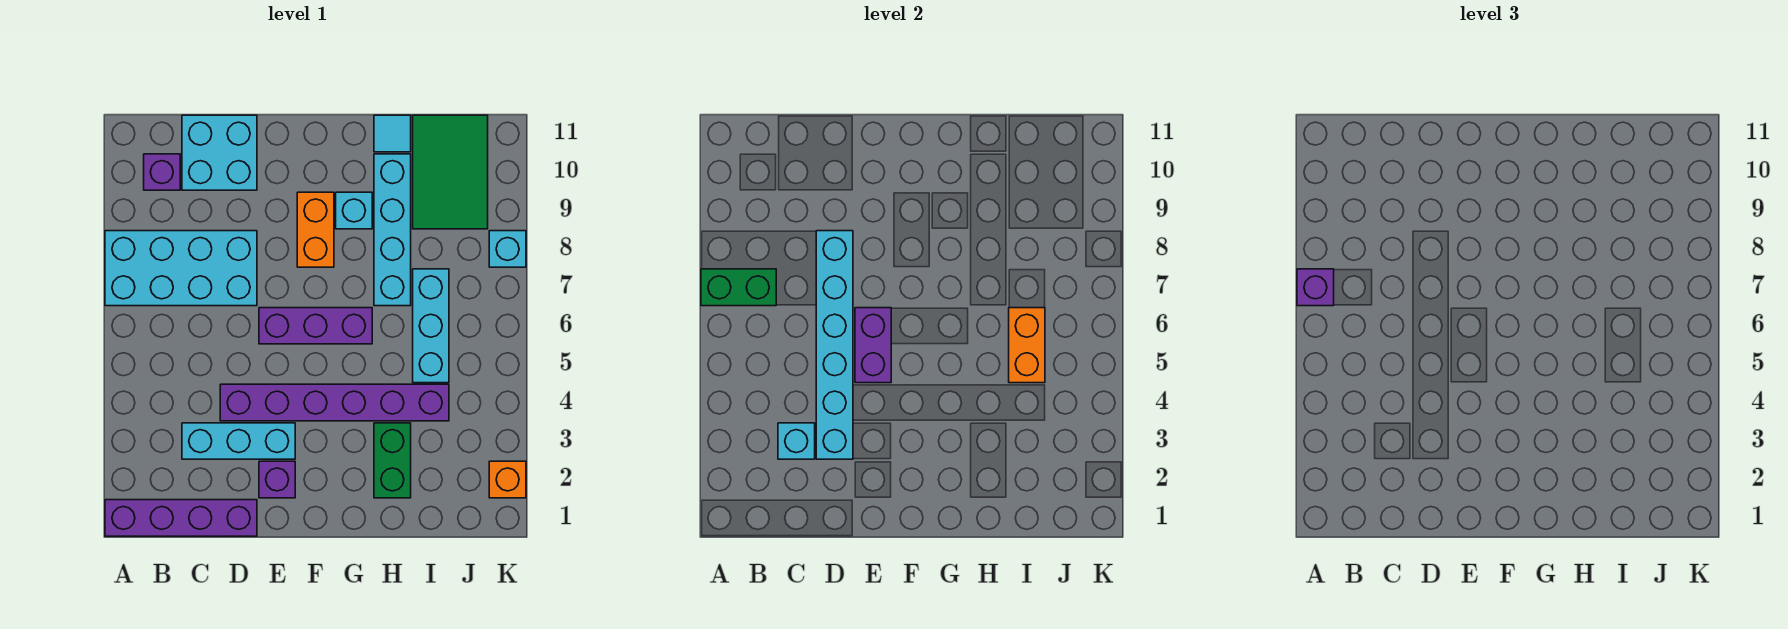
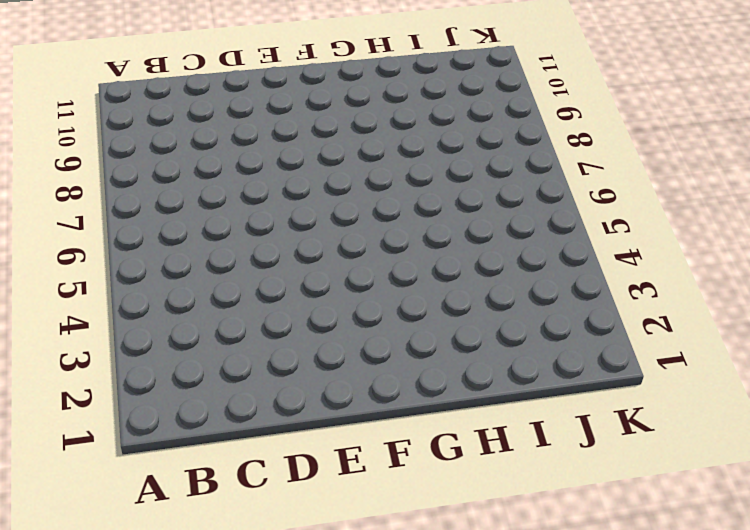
none -> purple 1x4 brick [105,500,257,536]
none -> cyan 2x4 brick [105,231,257,306]
none -> purple 1x1 brick [144,154,180,190]

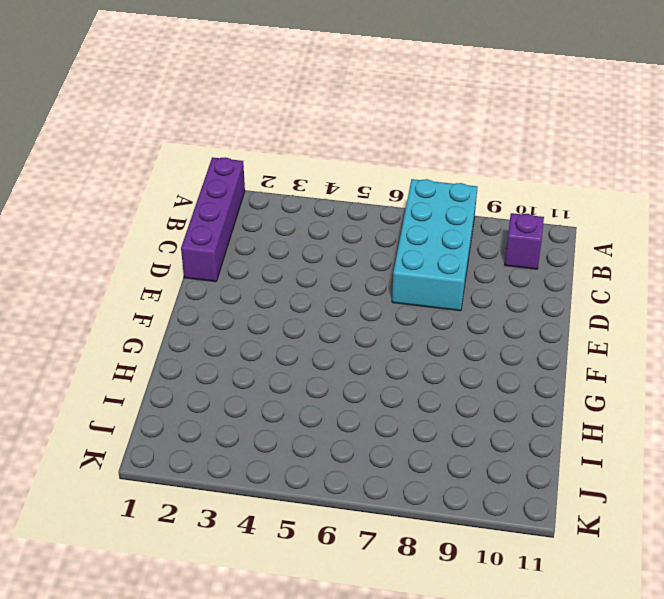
none -> cyan 1x3 brick [182,423,295,459]
none -> cyan 2x2 brick [182,115,257,190]
none -> purple 1x6 brick [220,384,449,421]

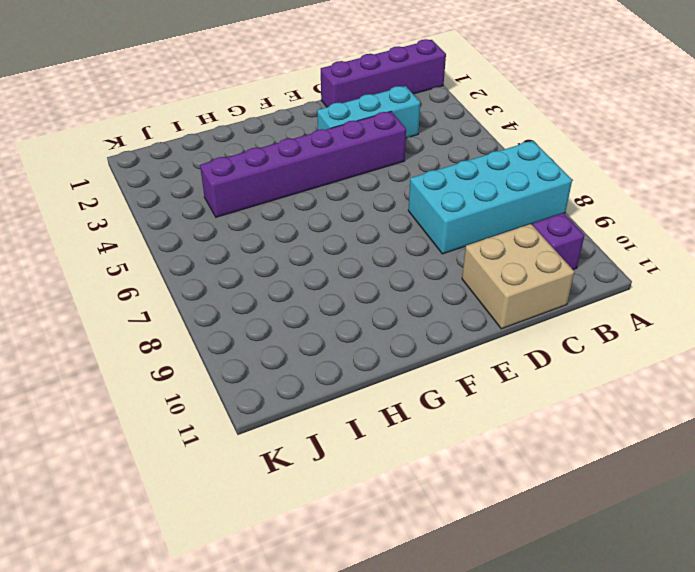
tan 2x2 brick [462,224,574,329] -> cyan 2x2 brick [182,115,257,190]
none -> purple 1x1 brick [259,461,295,498]
none -> purple 1x3 brick [259,308,372,344]
none -> orange 1x2 brick [297,192,334,267]

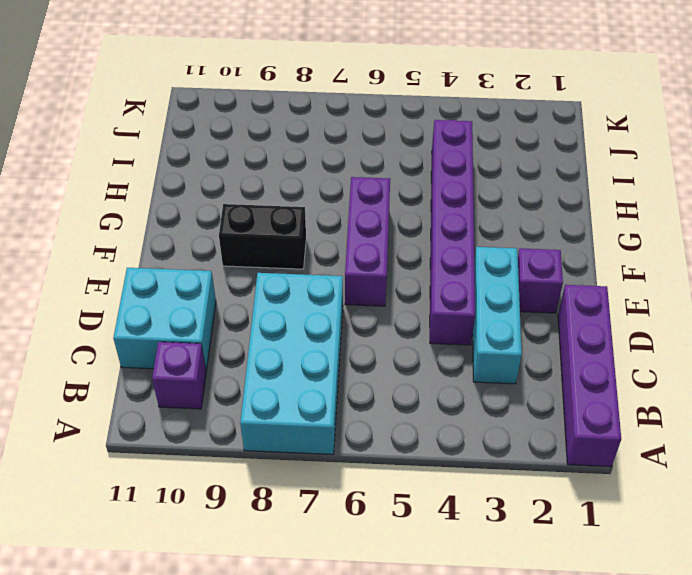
black 1x2 brick [219,204,306,269] -> orange 1x2 brick [297,192,334,267]
none -> cyan 1x1 brick [336,192,372,229]
none -> green 1x2 brick [374,423,411,498]
none -> cyan 1x4 brick [374,154,411,306]

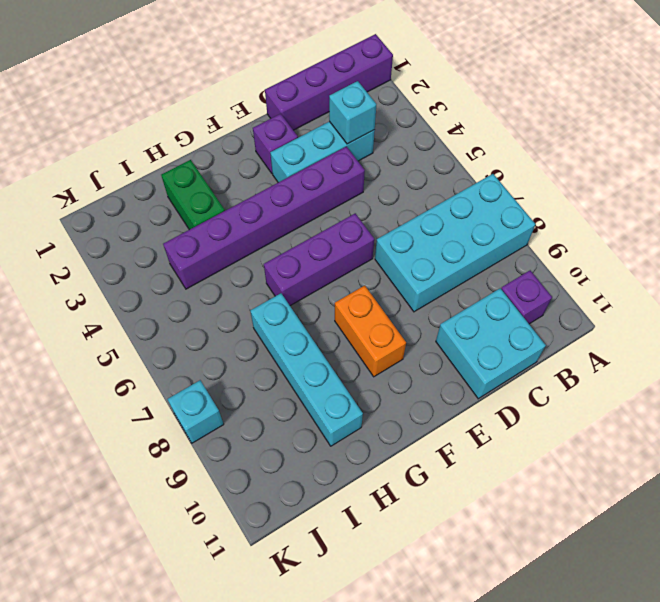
none -> cyan 1x1 brick [336,192,372,229]
none -> cyan 1x1 tile [374,115,411,152]
none -> cyan 1x3 brick [413,269,449,383]

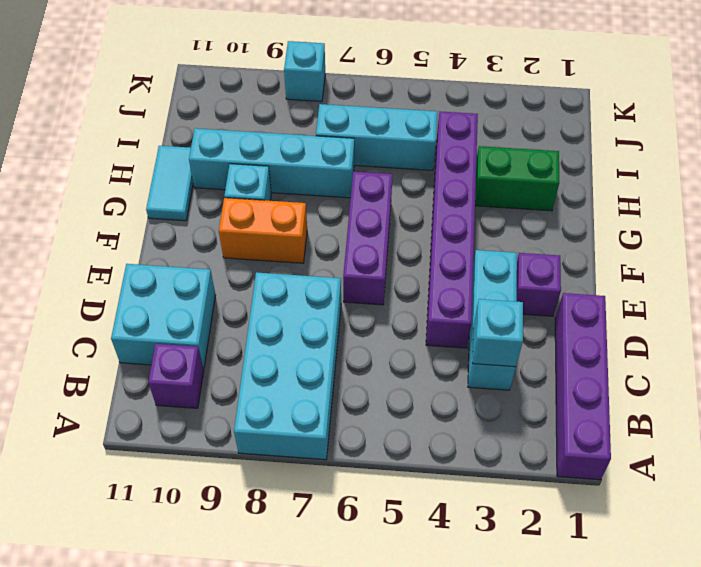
cyan 1x2 tile [146,146,193,221] -> cyan 1x1 tile [374,115,411,152]
none -> green 2x3 tile [413,115,488,229]
none -> orange 1x1 brick [489,461,526,498]
none -> green 1x2 brick [701,269,776,306]

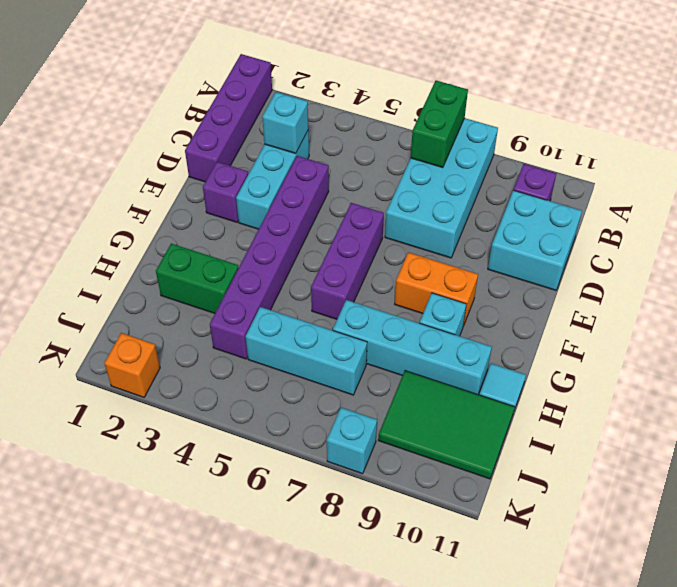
none -> cyan 1x6 brick [816,231,853,459]
none -> purple 1x2 brick [855,308,891,383]
none -> orange 1x2 brick [1009,308,1045,383]

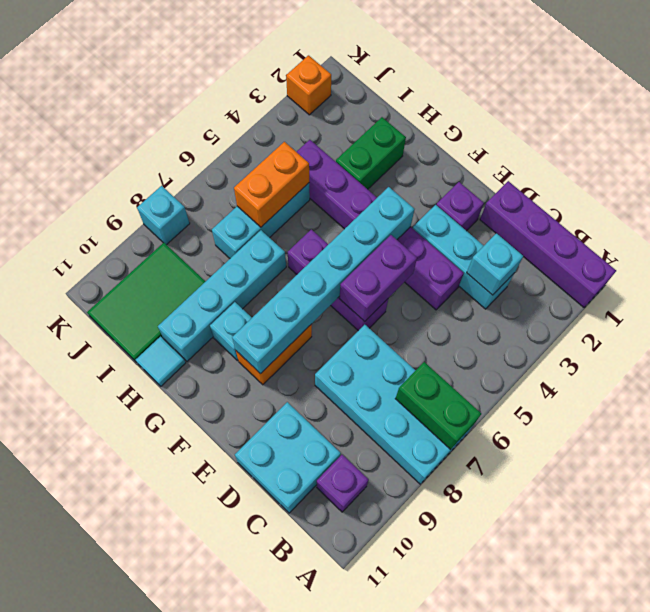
cyan 1x6 brick [232,187,415,374] -> cyan 1x6 brick moved to [816,231,853,459]
none -> purple 1x1 brick [1297,269,1334,306]

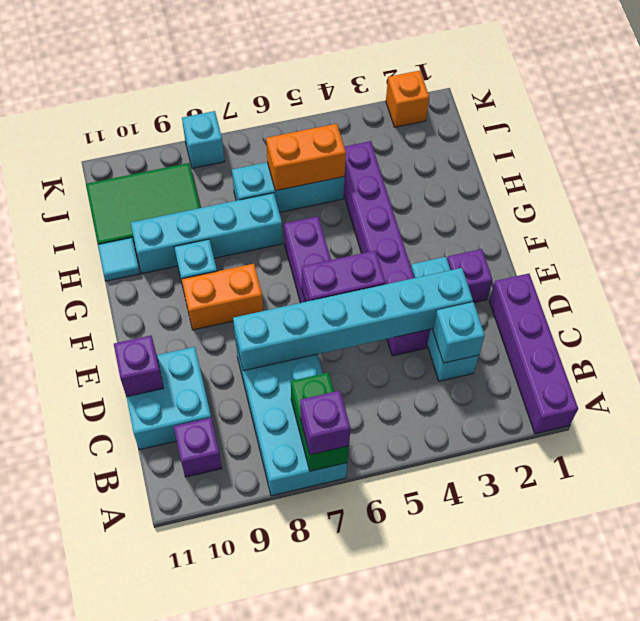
purple 1x1 brick [114,336,163,397] -> none
none -> green 1x2 brick [374,423,411,498]

